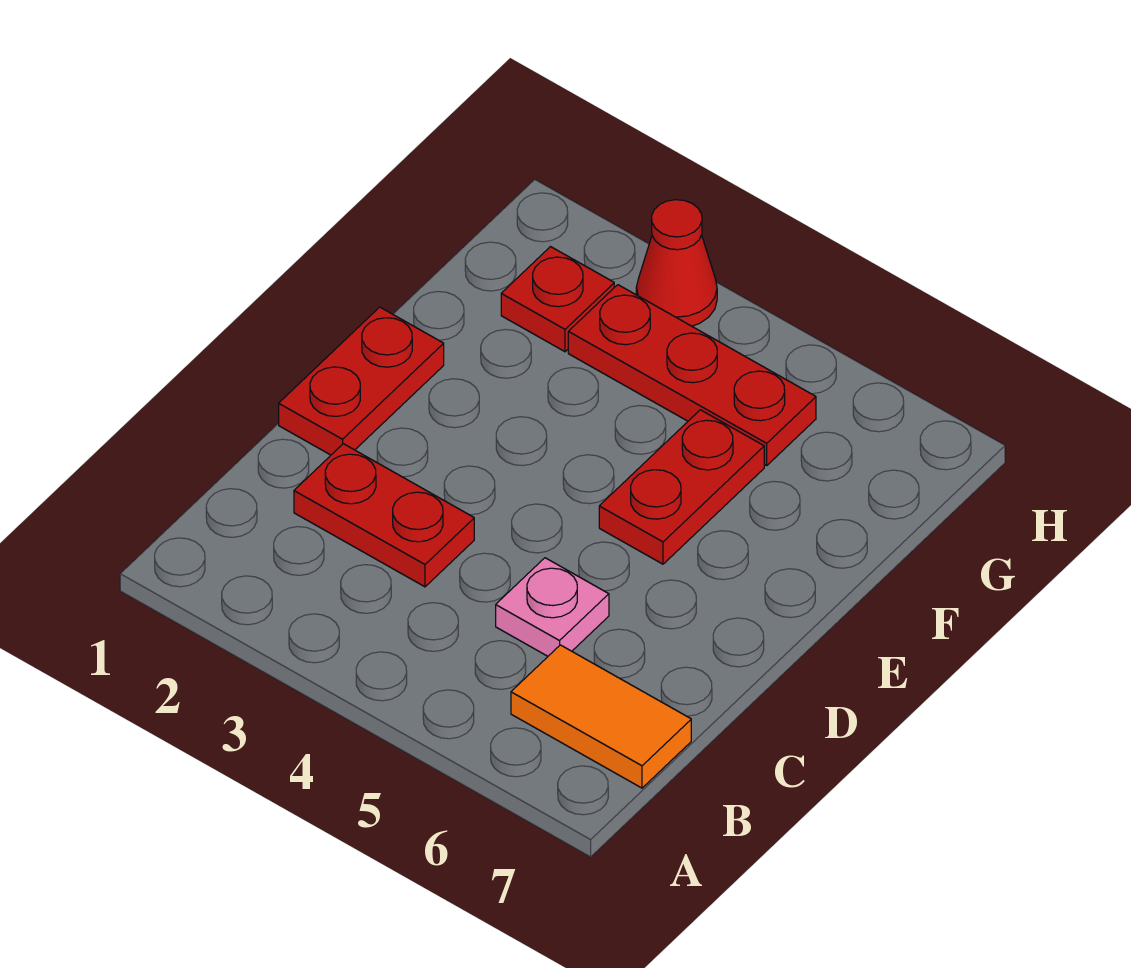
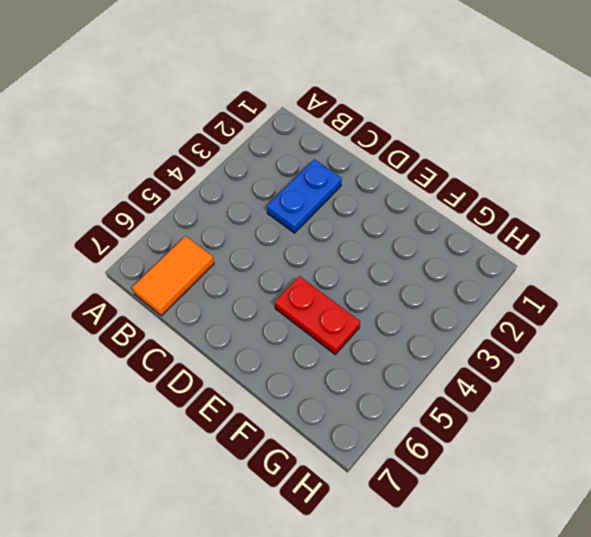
blue 1x2 plate [267,159,342,233] -> red 1x2 plate [294,444,474,587]
none -> pink 1x1 plate [496,558,609,656]
none -> red 1x2 plate [279,307,444,455]

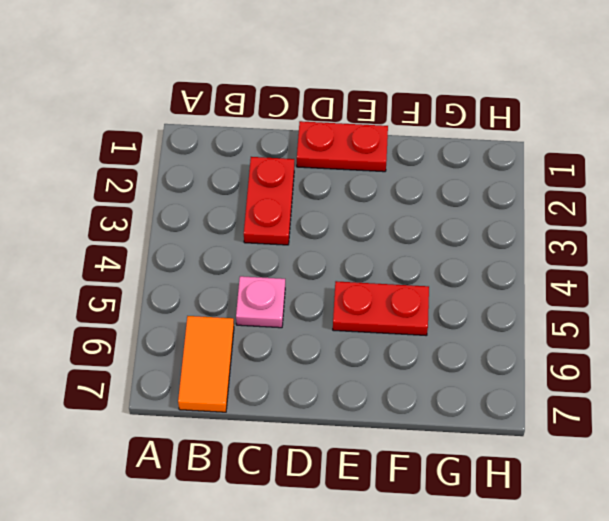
none -> red 1x1 plate [501,247,614,352]
none -> red 1x3 plate [568,285,816,466]

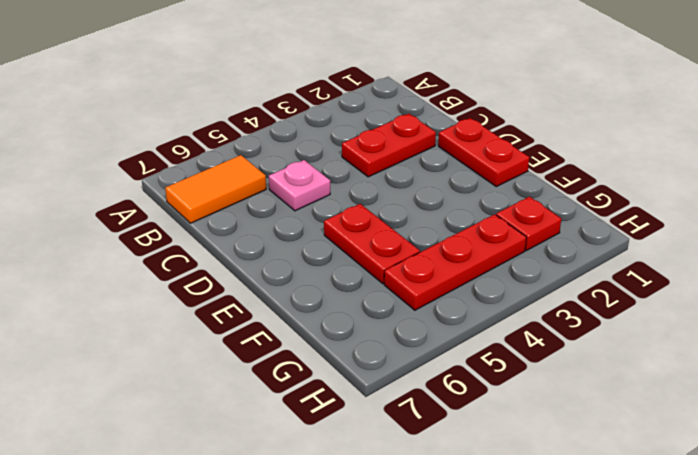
none -> red 1x1 cone [636,200,717,326]

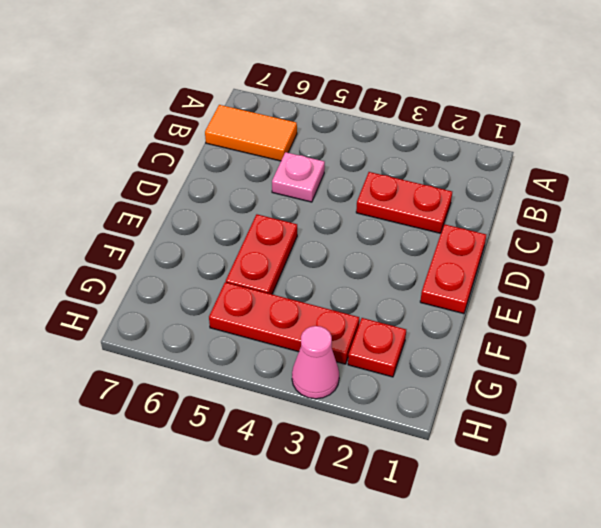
pink 1x1 cone [292,326,339,399] -> red 1x1 cone [636,200,717,326]

